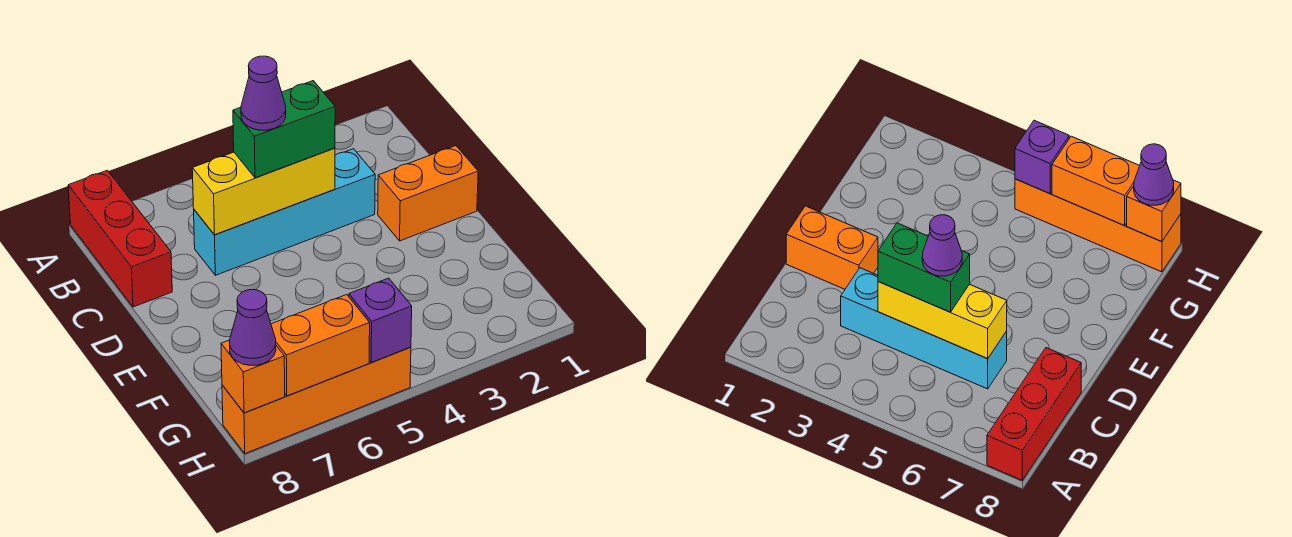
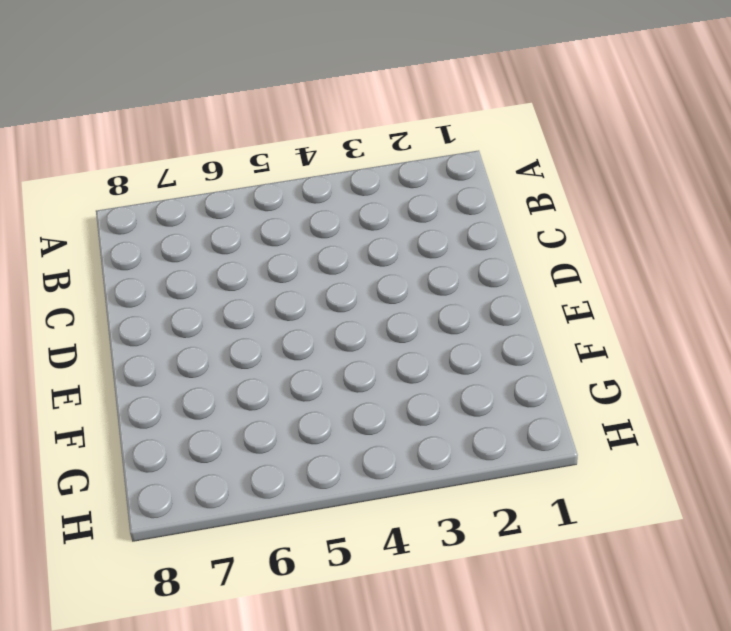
none -> red 1x3 brick [68,170,172,307]
none -> cyan 1x4 brick [194,149,375,275]

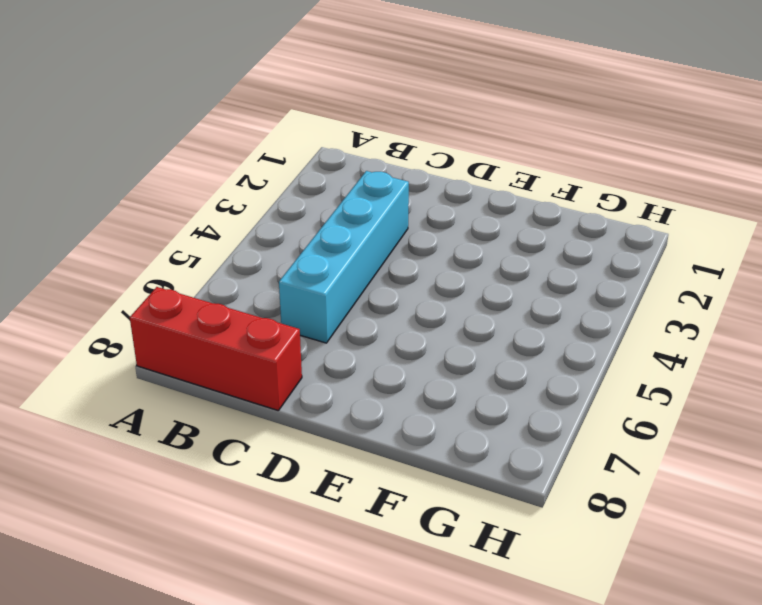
none -> orange 1x2 brick [378,146,478,241]
none -> orange 1x4 brick [222,347,411,454]

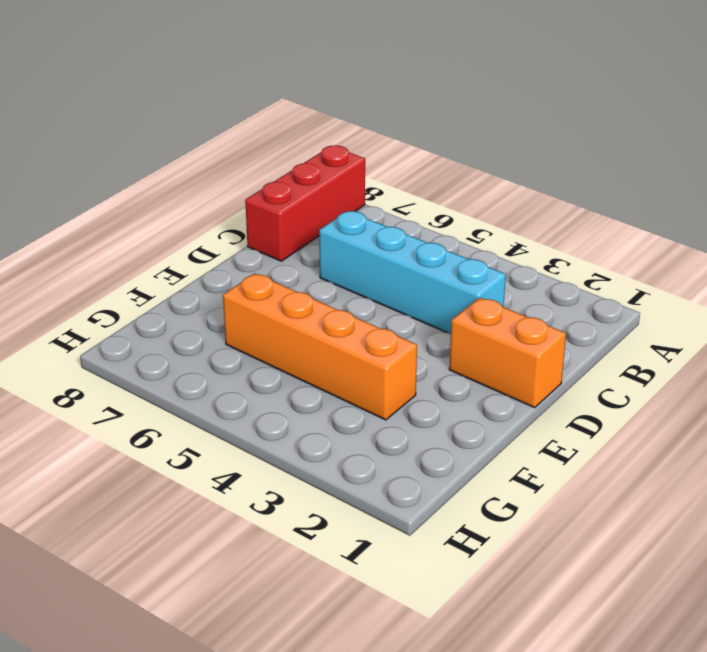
orange 1x4 brick [223,273,417,420] -> orange 1x4 brick moved to [222,347,411,454]
none -> yellow 1x3 brick [192,148,335,235]
none -> purple 1x1 brick [349,278,412,362]

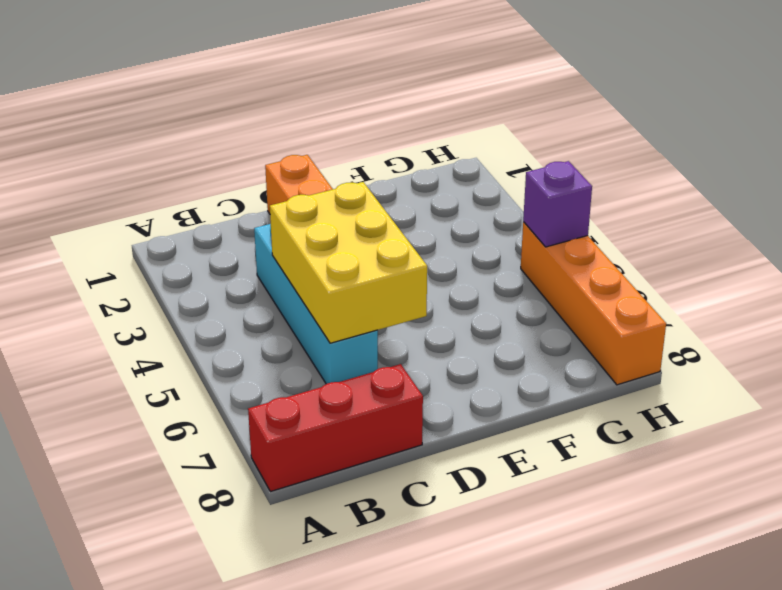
yellow 2x3 brick [270,182,427,343] -> yellow 1x3 brick [192,148,335,235]
none -> orange 1x2 brick [271,295,370,396]
none -> orange 1x1 brick [221,340,285,413]

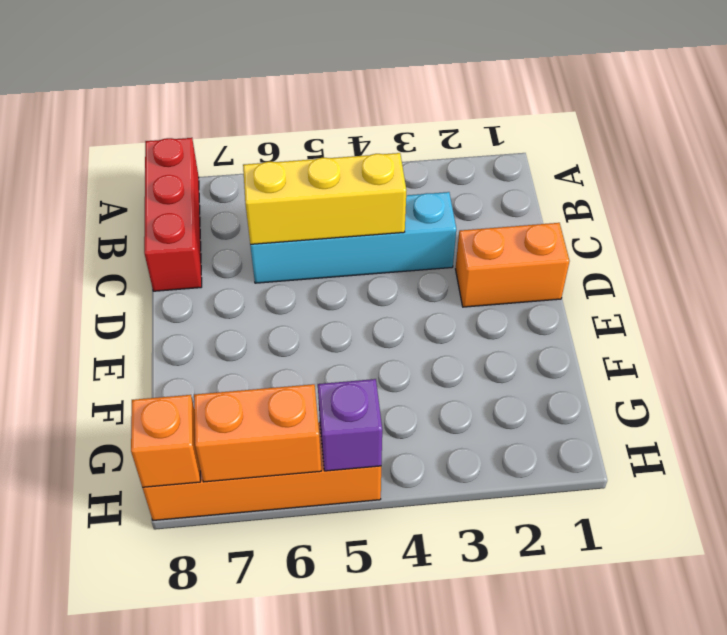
none -> green 1x2 brick [233,81,335,178]
none -> purple 1x1 cone [229,290,276,365]

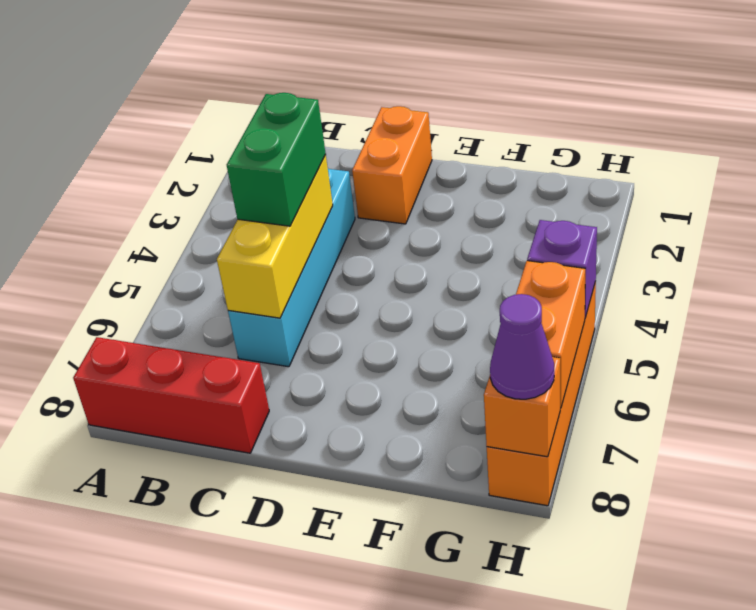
none -> purple 1x1 cone [241,56,286,130]

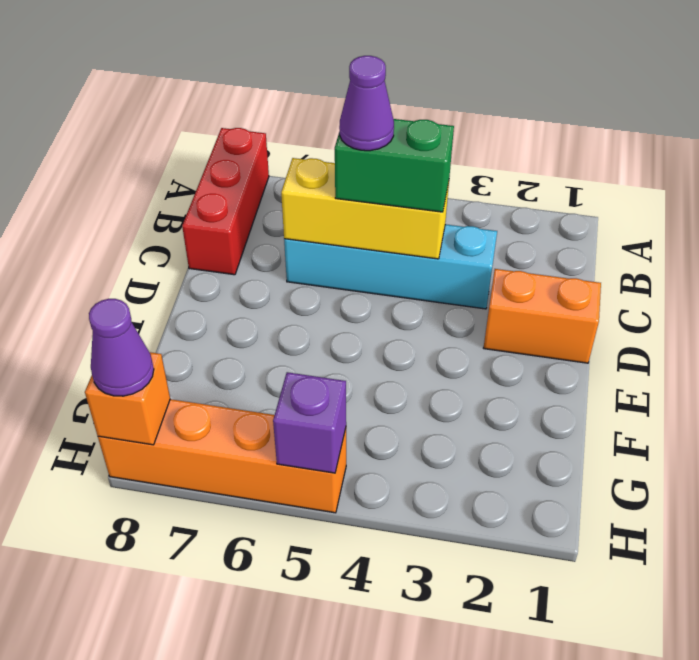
none -> orange 1x2 brick [271,295,370,396]

